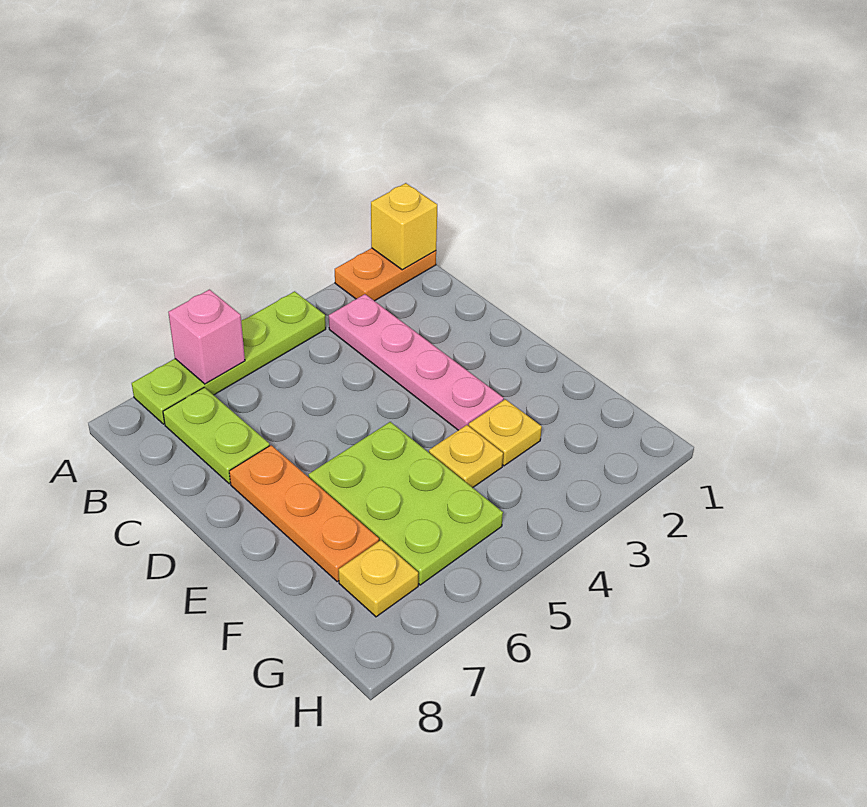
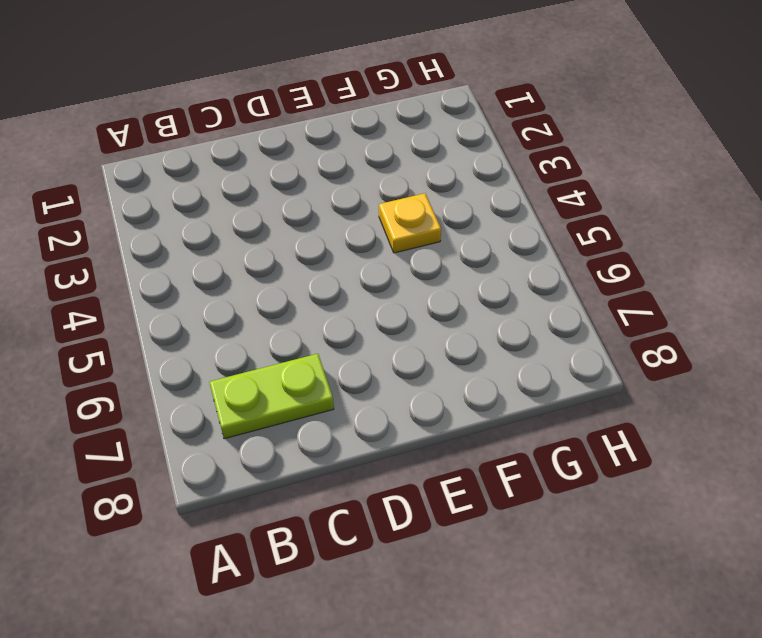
none -> orange 1x2 plate [335,248,436,301]
none -> lime 1x4 plate [132,291,326,424]

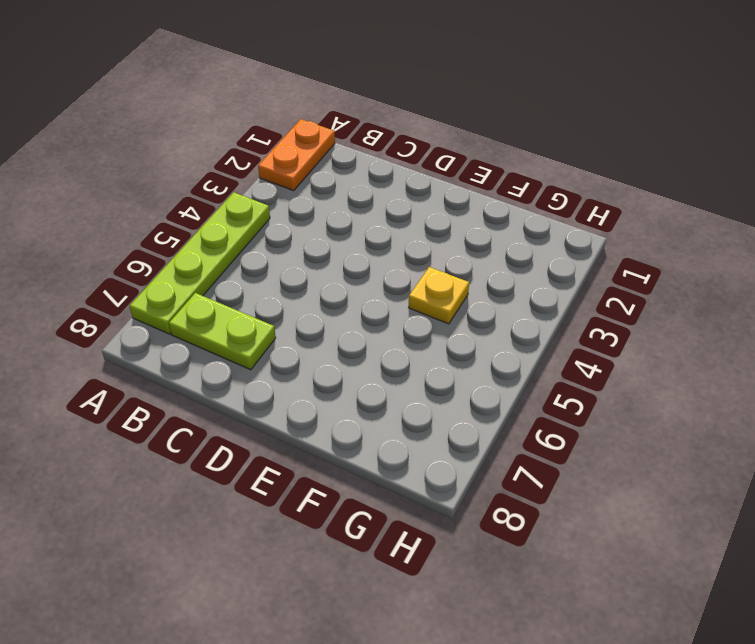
none -> pink 1x4 plate [329,294,504,430]
none -> orange 1x3 plate [229,445,379,581]

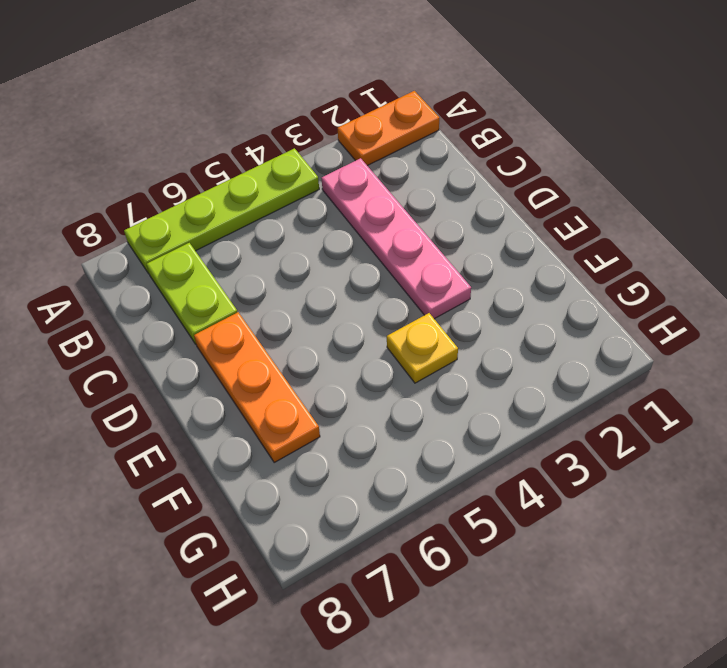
none -> lime 2x3 plate [308,422,503,585]
none -> yellow 1x1 plate [469,399,542,466]

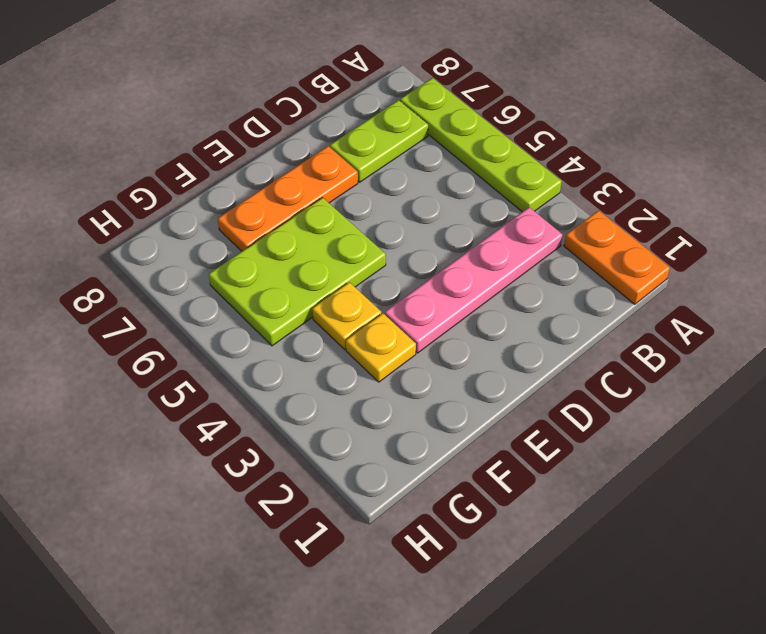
none -> yellow 1x1 plate [339,540,418,617]
none -> yellow 1x1 brick [371,183,437,270]

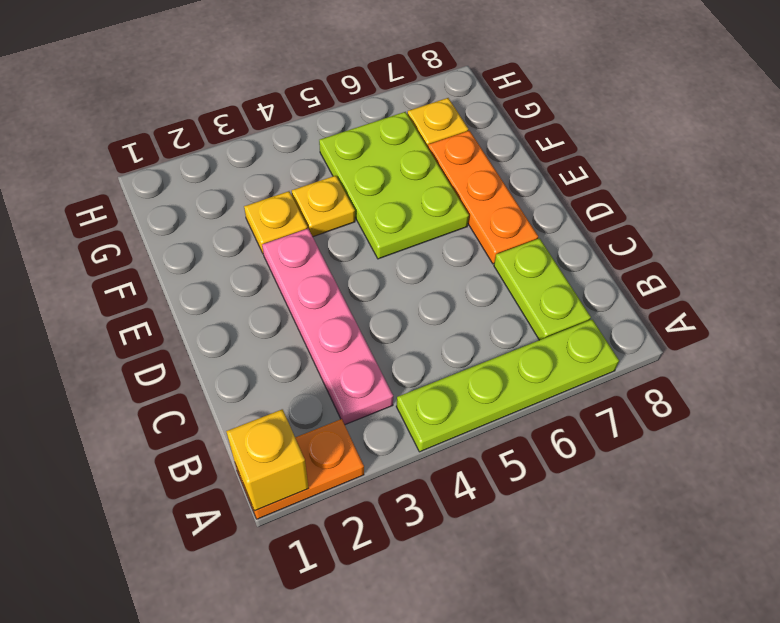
none -> pink 1x1 brick [168,290,245,384]

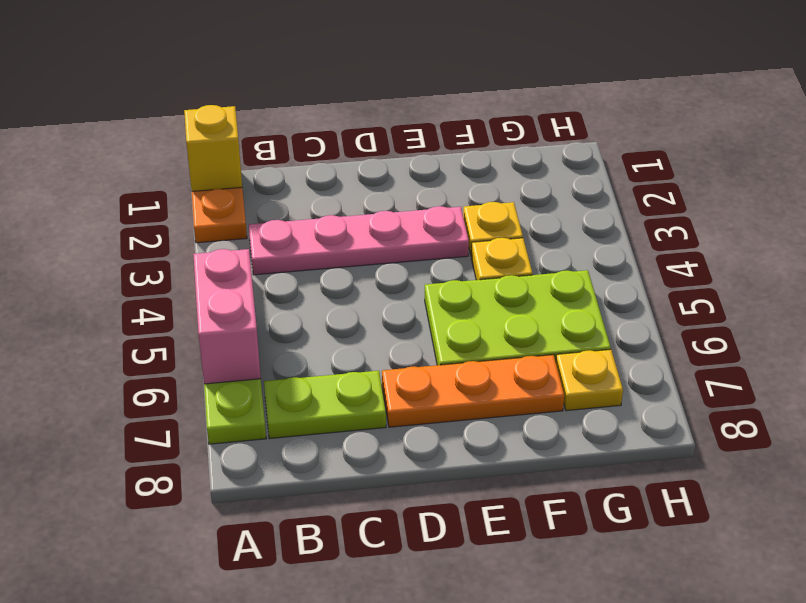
pink 1x2 brick [193,249,261,384] -> pink 1x1 brick [168,290,245,384]

